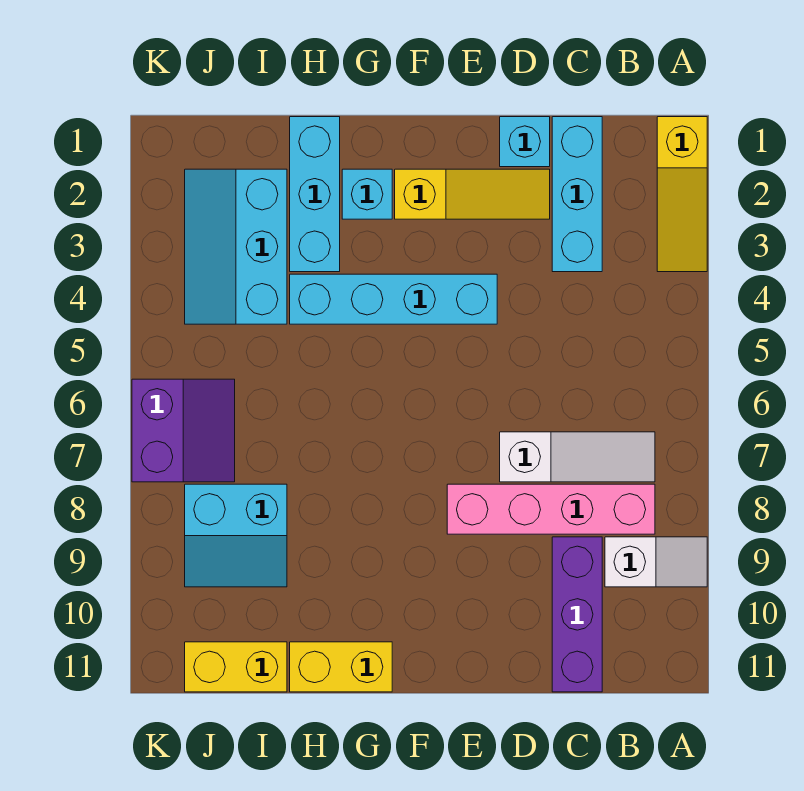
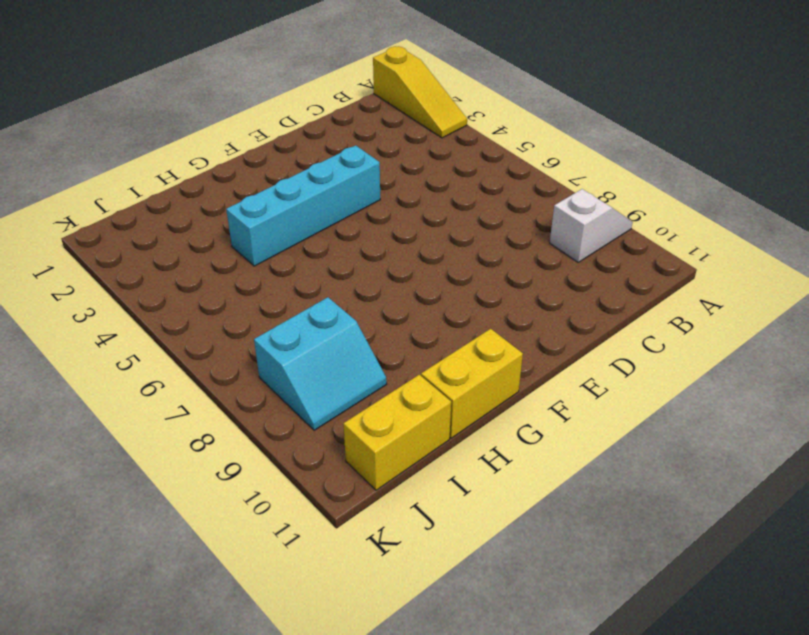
none -> white 1x3 slope [500,432,655,482]
none -> pink 1x4 brick [447,484,655,534]
none -> cyan 1x3 brick [552,117,602,272]

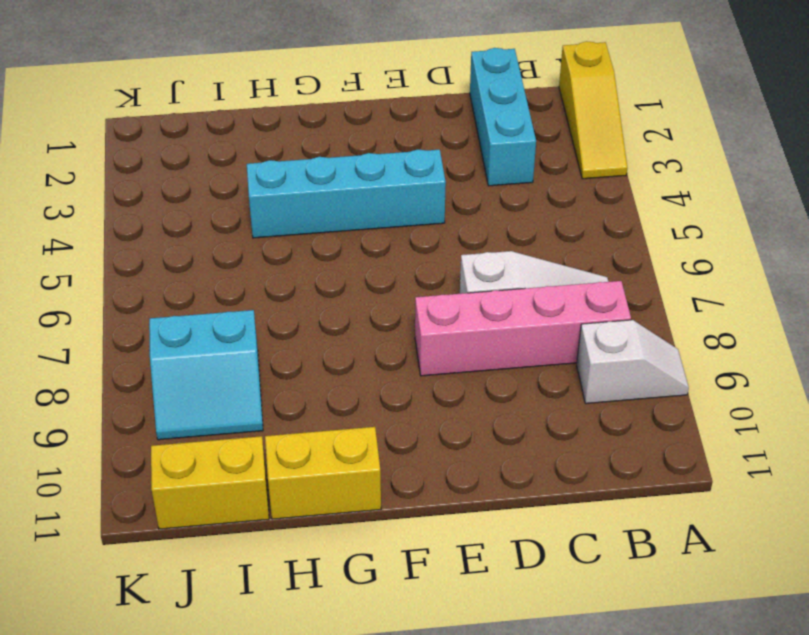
none -> purple 1x3 brick [552,537,602,692]
none -> cyan 1x1 brick [500,117,550,167]
none -> yellow 1x3 slope [395,169,550,219]

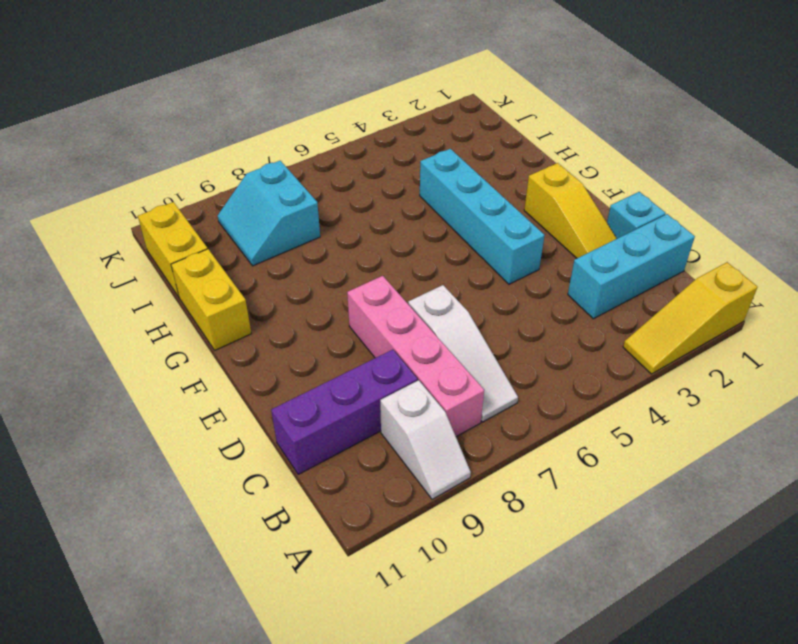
none -> cyan 1x1 brick [342,169,392,219]
none -> cyan 1x3 brick [290,117,340,272]
none -> cyan 2x3 slope [185,169,287,324]

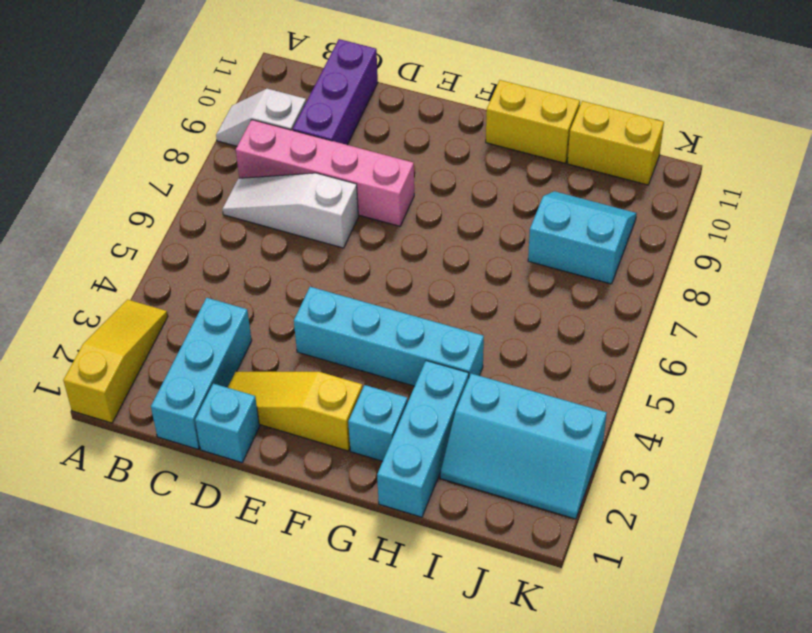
cyan 2x3 slope [440,373,607,519] -> cyan 2x3 slope turned to [185,169,287,324]
none -> purple 2x2 slope [132,379,235,482]

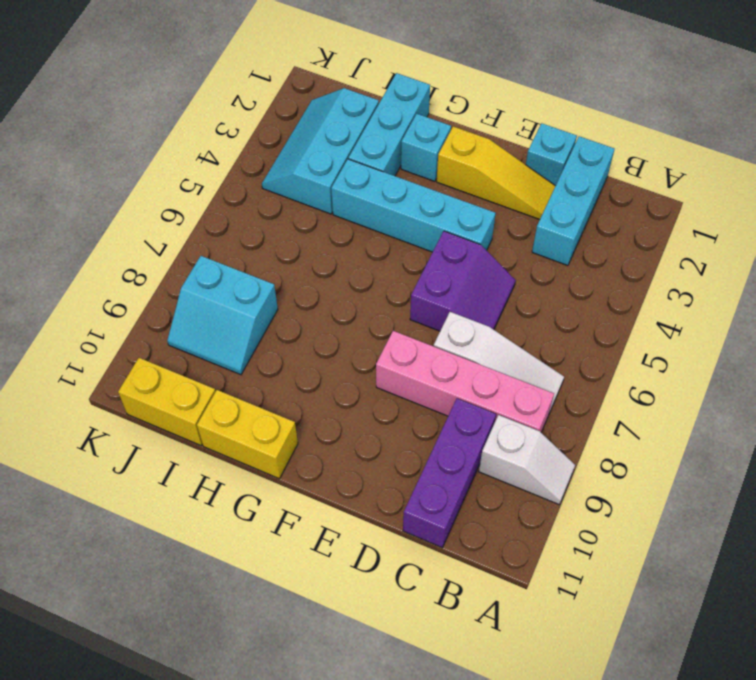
purple 2x2 slope [410,231,515,331] -> purple 2x2 slope moved to [132,379,235,482]
none -> yellow 1x3 slope [657,117,707,272]

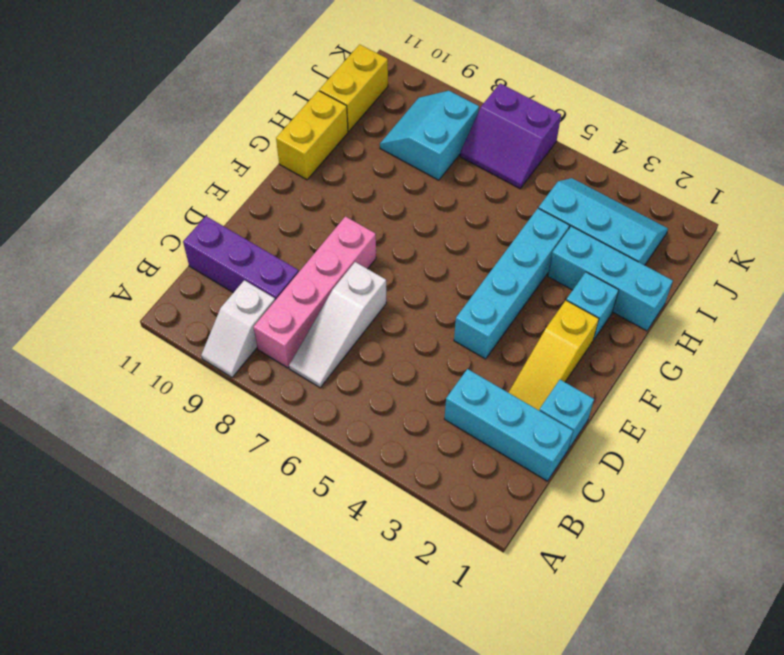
none -> yellow 1x3 slope [657,117,707,272]

